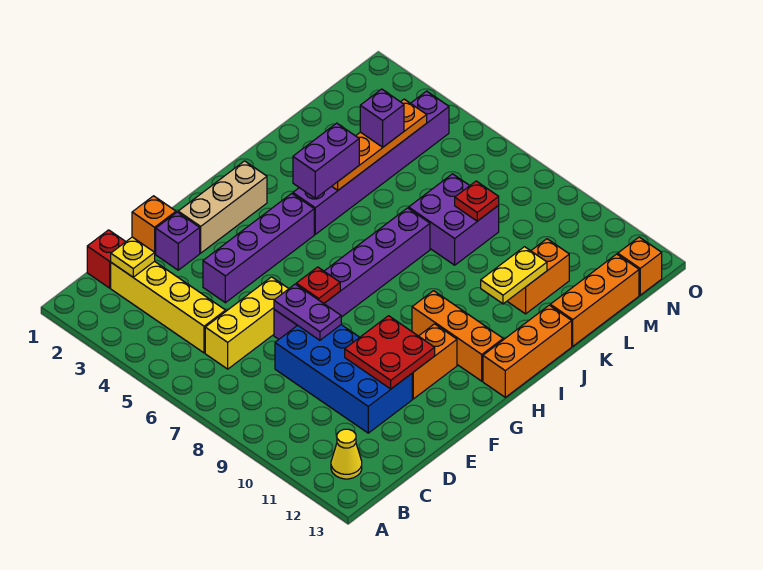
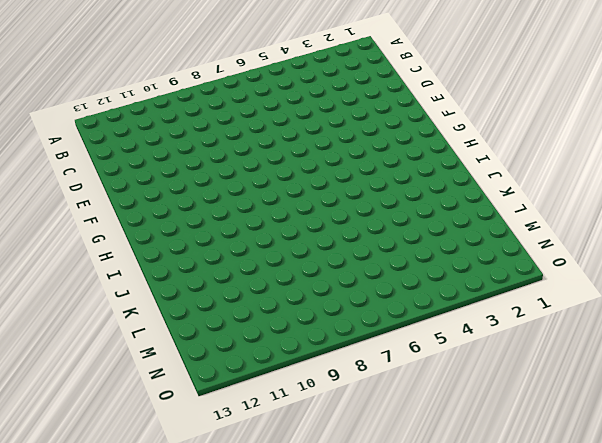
none -> yellow 1x1 cone [331,429,362,479]
none -> red 1x1 brick [87,230,126,288]
none -> yellow 1x4 brick [111,261,226,353]

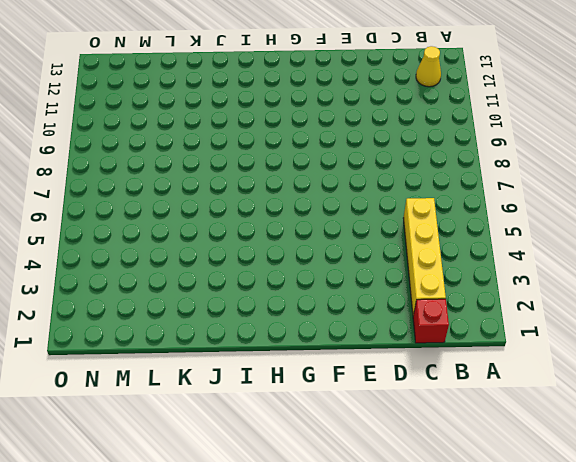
none -> yellow 1x3 brick [205,277,289,369]
none -> blue 2x4 brick [275,325,412,433]
none -> orange 1x1 brick [132,196,176,254]

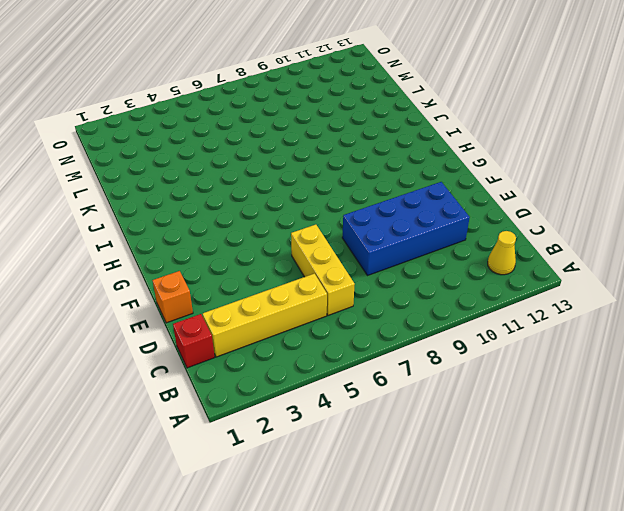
none -> purple 1x1 brick [156,212,200,270]
none -> purple 1x4 brick [203,193,314,303]
none -> purple 1x6 brick [274,208,430,339]

